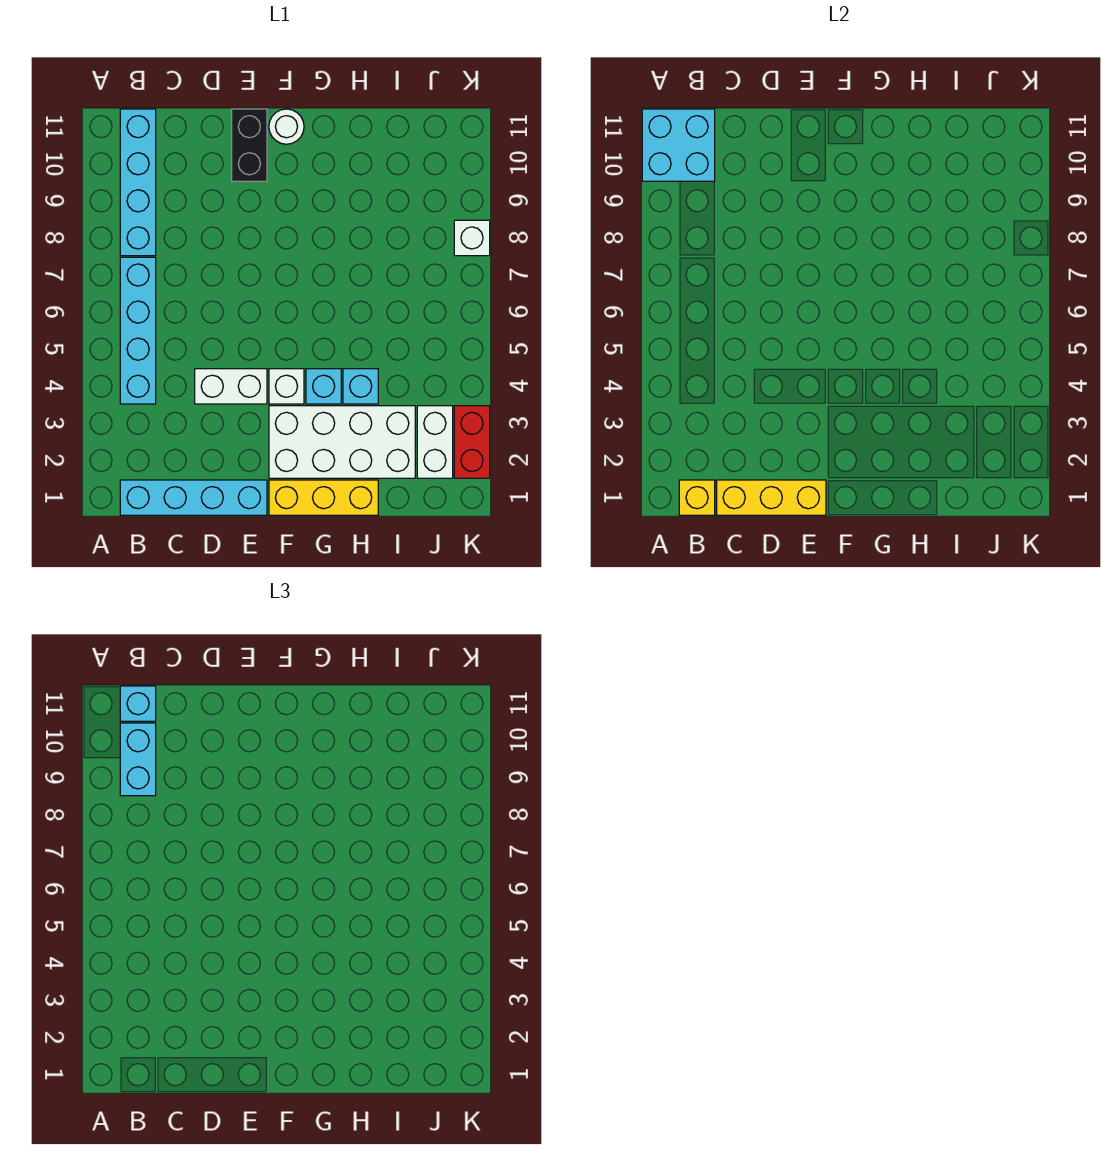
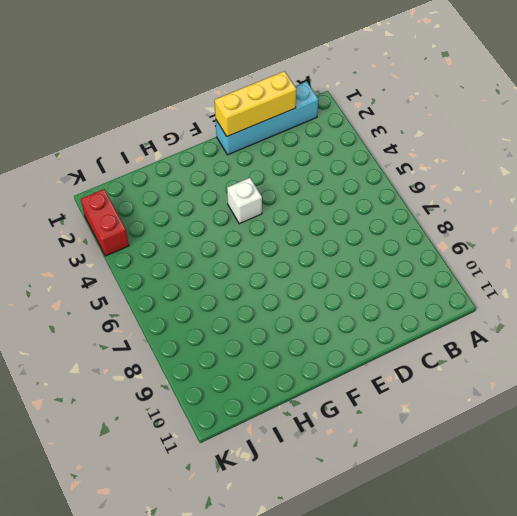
none -> cyan 1x4 brick [120,257,156,404]
none -> cyan 1x4 brick [120,109,156,256]
none -> white 1x2 brick [195,369,267,404]

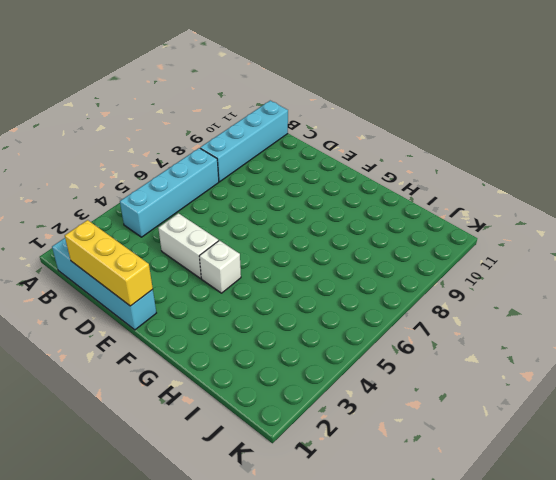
none -> black 1x2 brick [232,109,267,181]
none -> yellow 1x3 brick [269,480,378,515]
none -> white 2x4 brick [269,406,415,478]

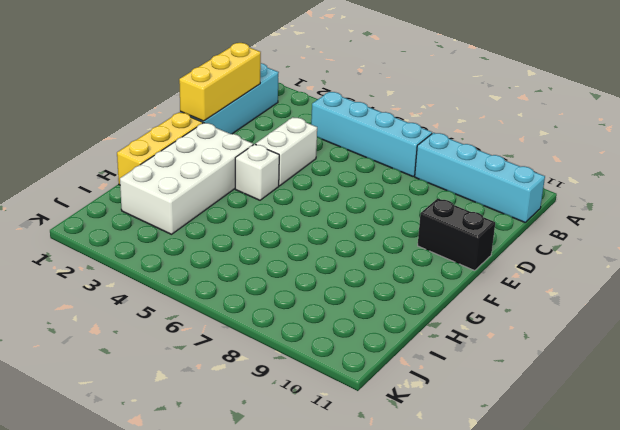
none -> white 1x1 round brick [269,109,304,144]
none -> cyan 1x1 brick [306,369,341,404]
none -> cyan 1x1 brick [343,369,378,404]

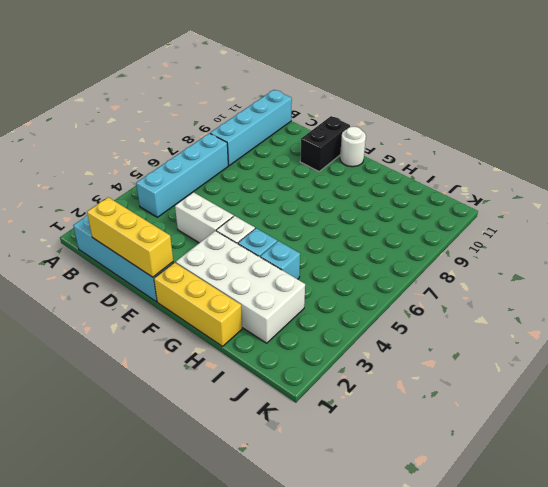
none -> white 1x2 brick [417,406,453,478]
none -> red 1x2 brick [454,406,490,478]
none -> white 1x1 brick [454,220,490,256]

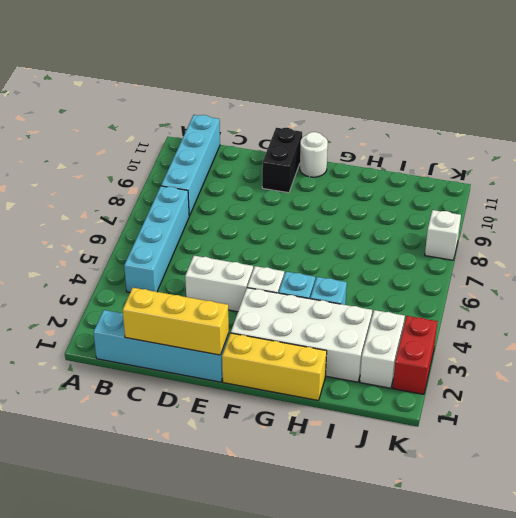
none -> cyan 2x2 brick [642,109,715,181]
none -> yellow 1x1 brick [679,480,715,515]
none -> cyan 1x2 brick [120,723,156,796]

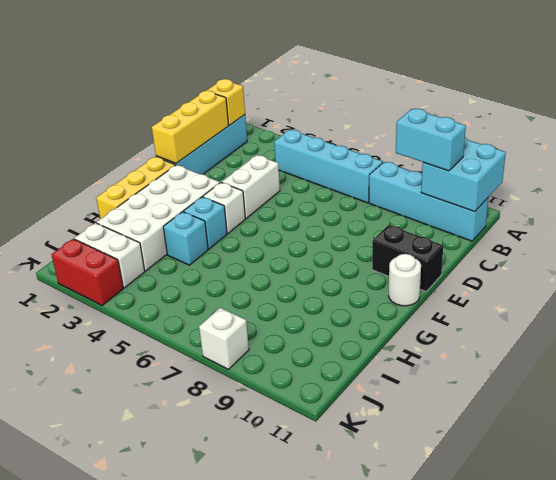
none -> cyan 1x1 brick [120,686,156,721]

